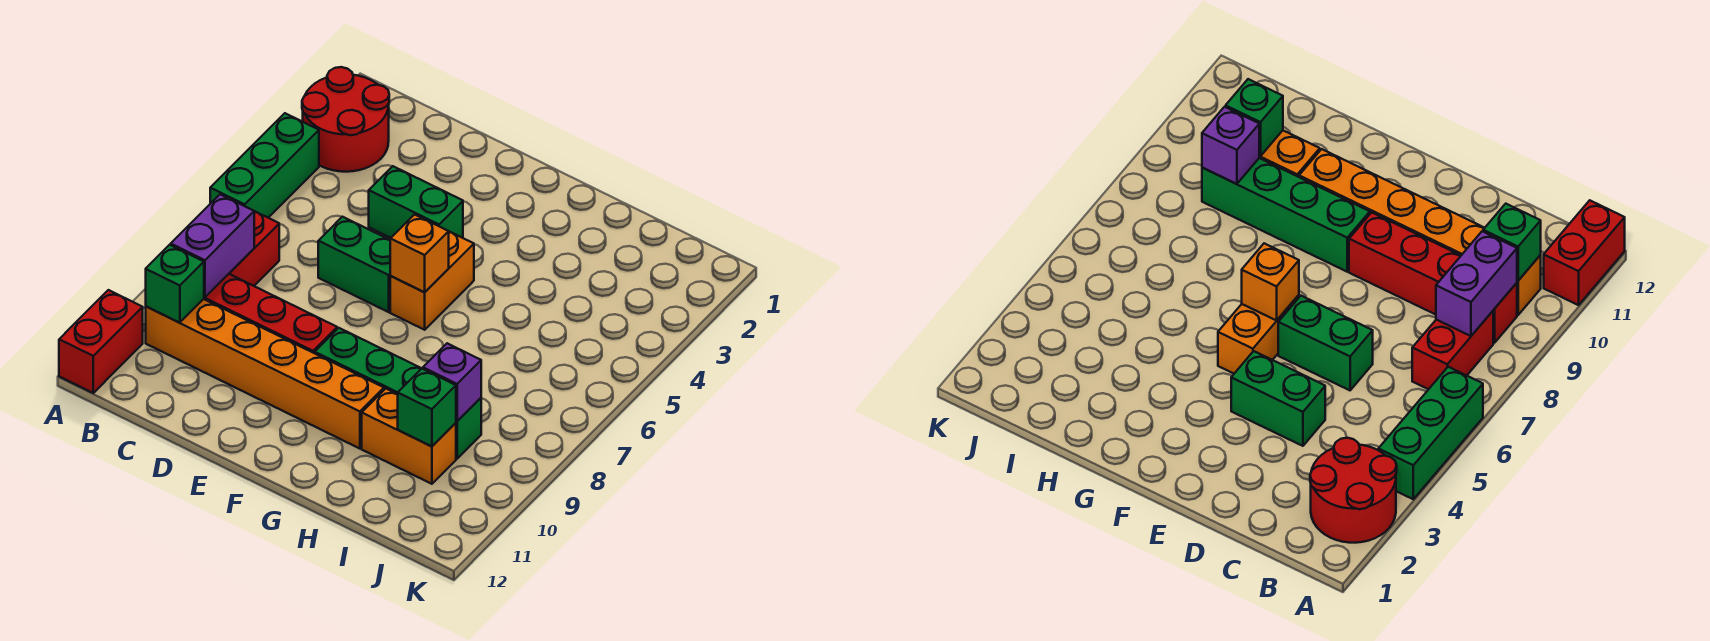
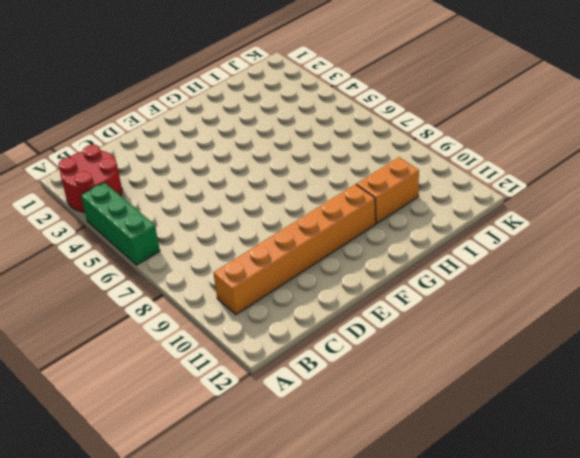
none -> red 1x2 brick [59,290,143,393]
none -> red 1x2 brick [229,211,279,286]
none -> red 1x4 brick [204,274,337,353]

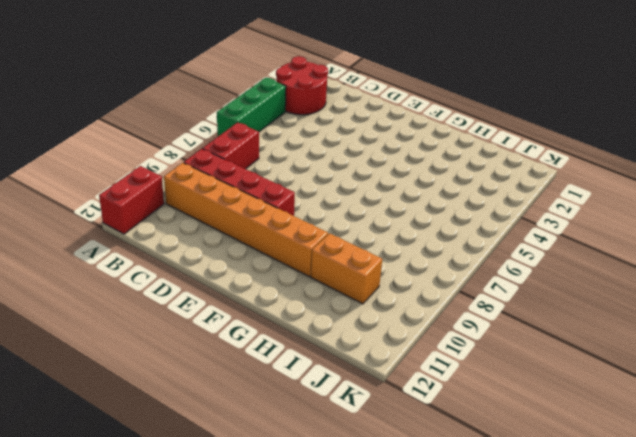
none -> green 1x2 brick [369,166,463,238]
none -> green 1x2 brick [318,217,390,312]
none -> orange 1x2 brick [390,232,474,330]

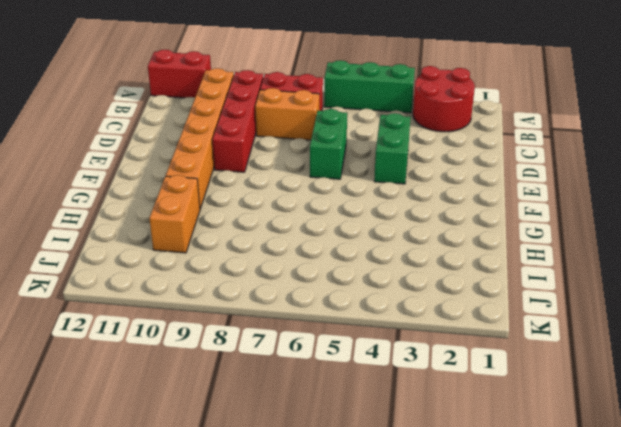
orange 1x2 brick [255,88,319,140] -> orange 1x2 brick moved to [390,232,474,330]
none -> green 1x4 brick [315,328,481,459]
none -> purple 1x2 brick [171,194,254,297]
none -> green 1x1 brick [146,245,204,323]

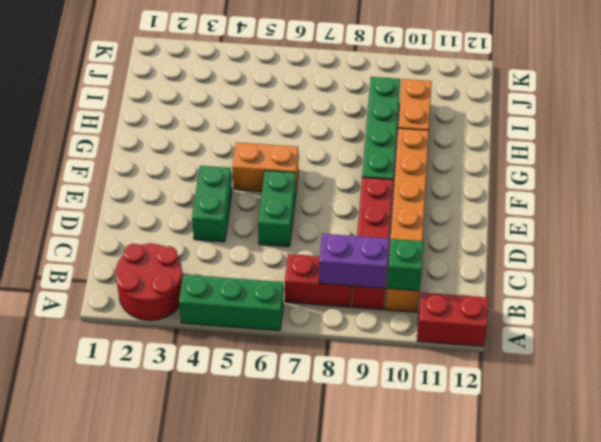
none -> orange 1x1 brick [390,215,449,292]
none -> purple 1x1 brick [423,343,481,421]
none -> green 1x1 brick [398,369,456,446]

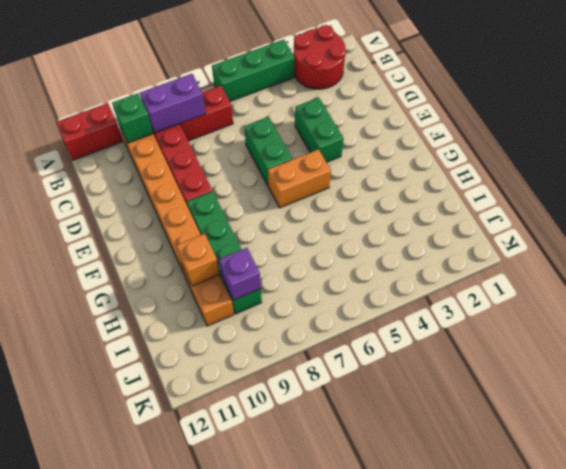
orange 1x1 brick [176,234,219,286] -> orange 1x1 brick moved to [390,215,449,292]
none -> green 1x1 brick [398,369,456,446]

